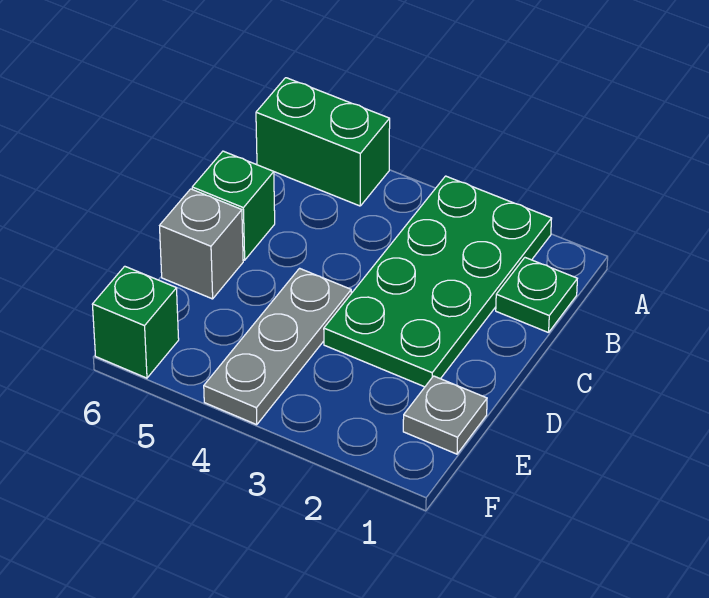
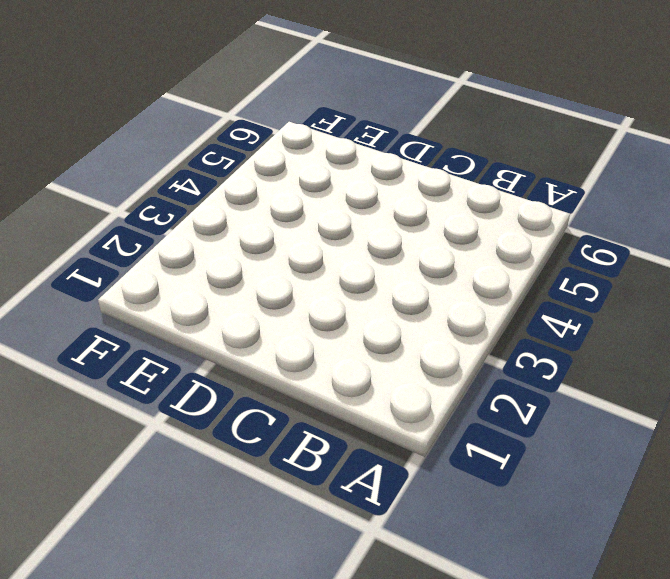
none -> green 2x4 plate [324,176,552,387]
none -> green 1x2 brick [256,78,390,206]

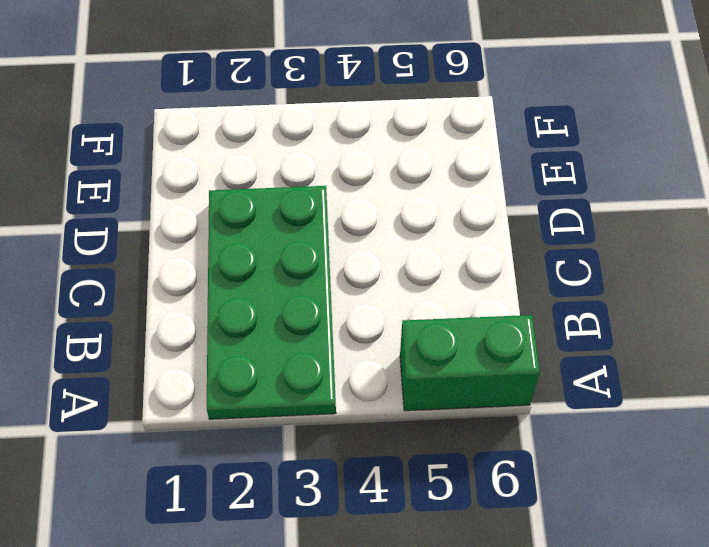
none -> green 1x1 plate [496,258,577,333]
none -> green 1x1 brick [192,151,275,260]

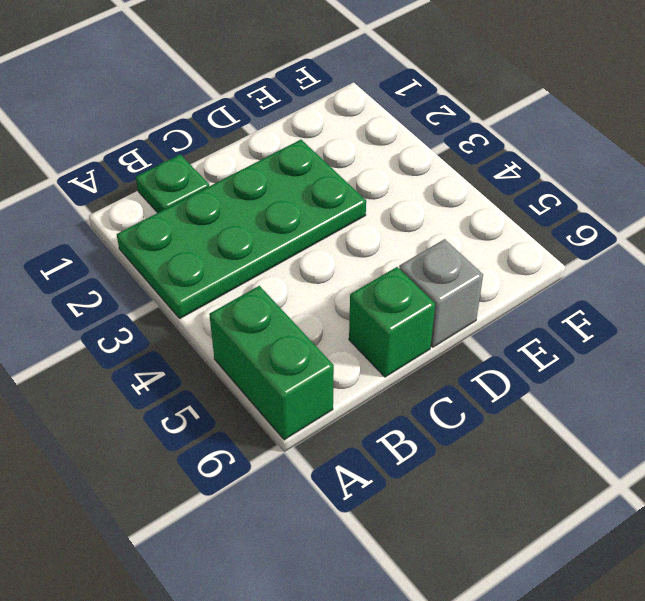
none -> grey 1x3 plate [204,268,351,425]
none -> grey 1x1 plate [403,376,487,454]

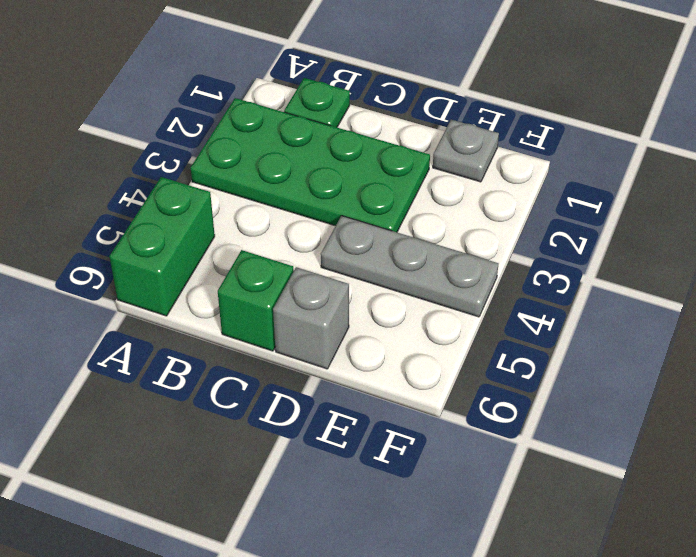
none -> green 1x1 brick [92,266,179,378]

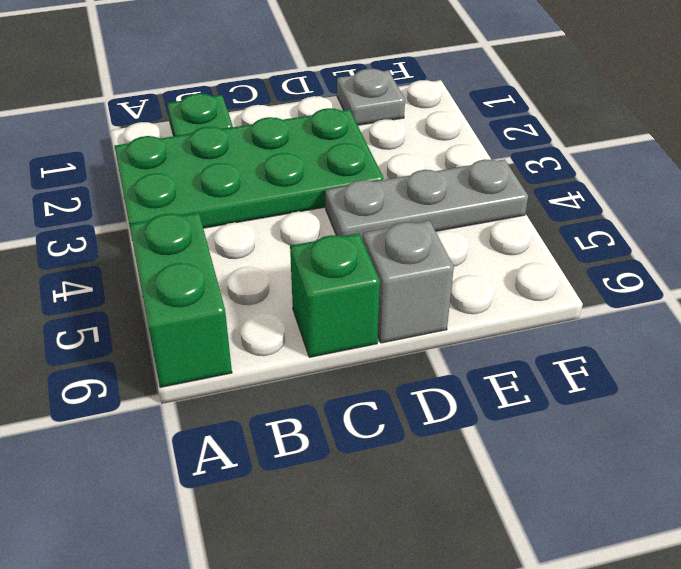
none -> green 1x1 brick [92,266,179,378]

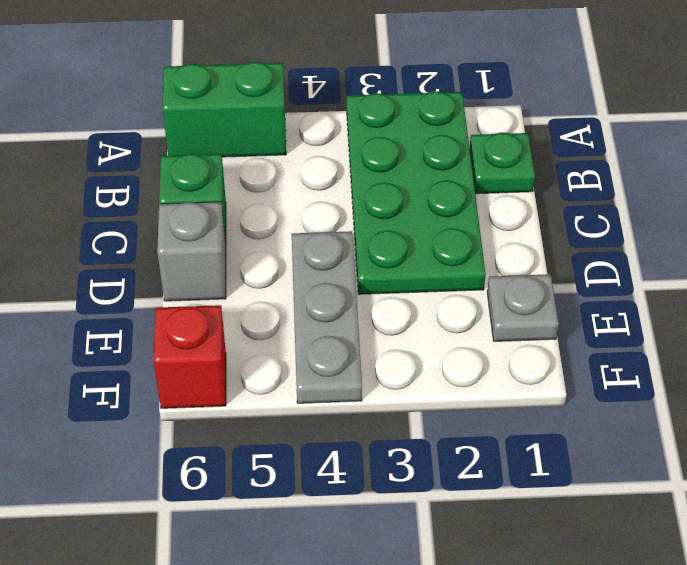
red 1x1 brick [154,305,226,408] -> green 1x1 brick [92,266,179,378]

